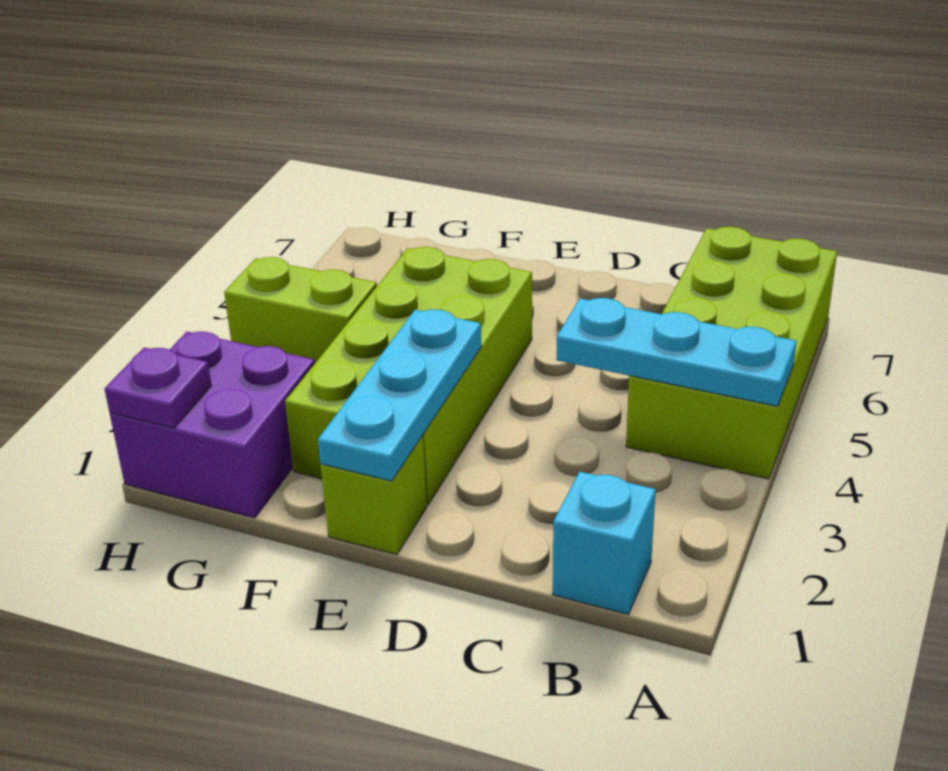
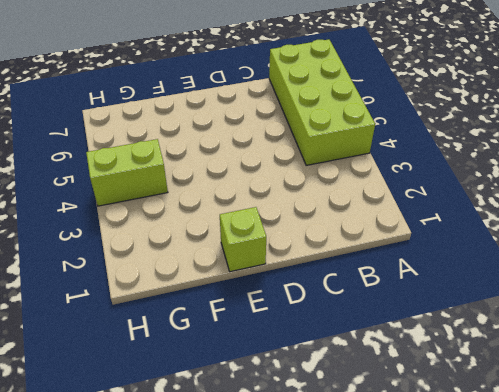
none -> cyan 1x1 brick [553,472,656,614]
none -> lime 2x4 brick [285,247,532,505]

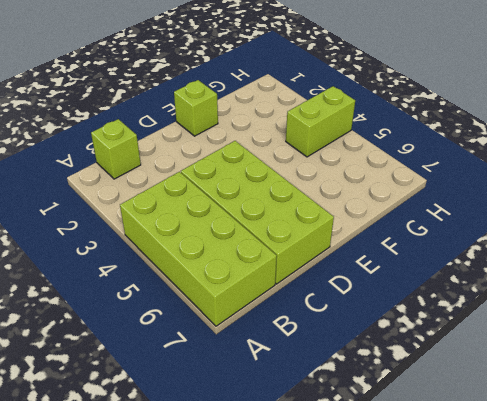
lime 1x1 brick [91,119,141,179] -> cyan 1x1 brick [553,472,656,614]
lime 2x4 brick [181,141,334,284] -> lime 2x4 brick moved to [285,247,532,505]
none -> purple 2x2 brick [110,332,315,518]
none -> cyan 1x3 plate [556,298,796,406]

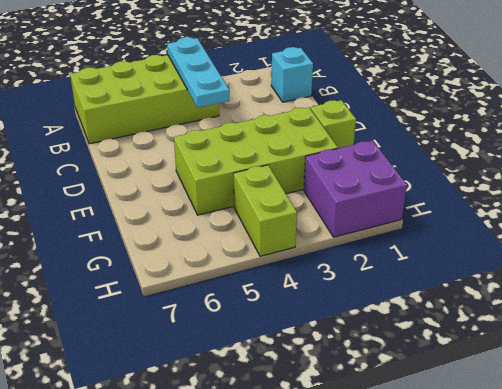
none -> cyan 1x3 plate [318,310,481,481]
none -> purple 1x1 plate [105,347,212,428]

